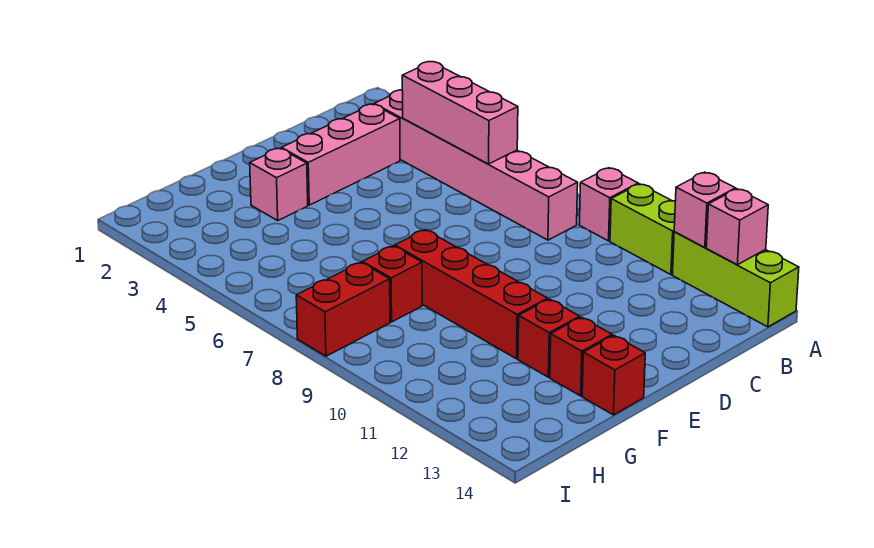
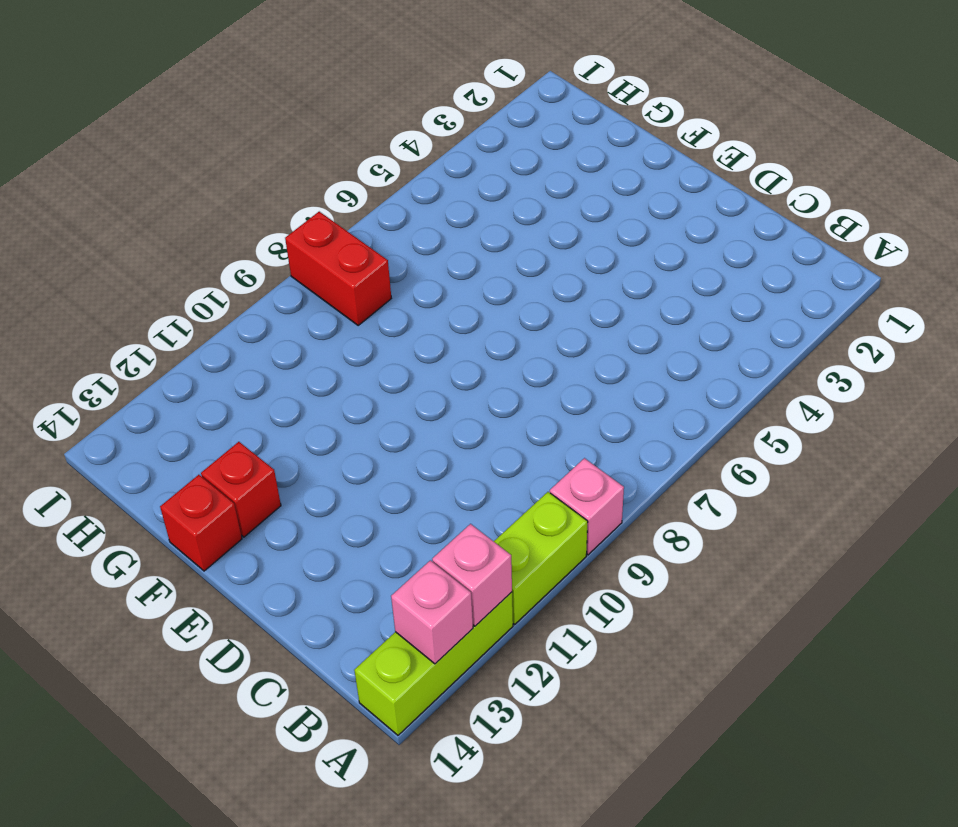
none -> pink 1x6 brick [374,90,578,240]
none -> pink 1x3 brick [282,104,400,205]
none -> pink 1x1 brick [250,148,308,220]

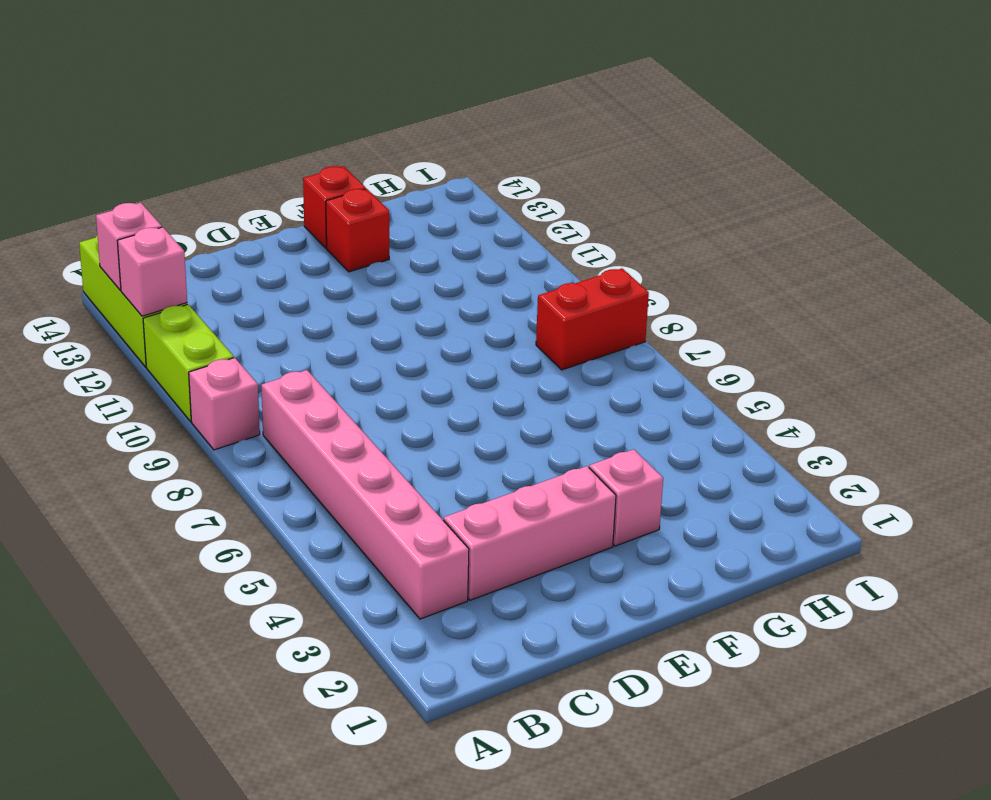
none -> red 1x4 brick [395,230,548,359]
none -> red 1x1 brick [518,299,580,377]
none -> red 1x1 brick [362,246,422,322]

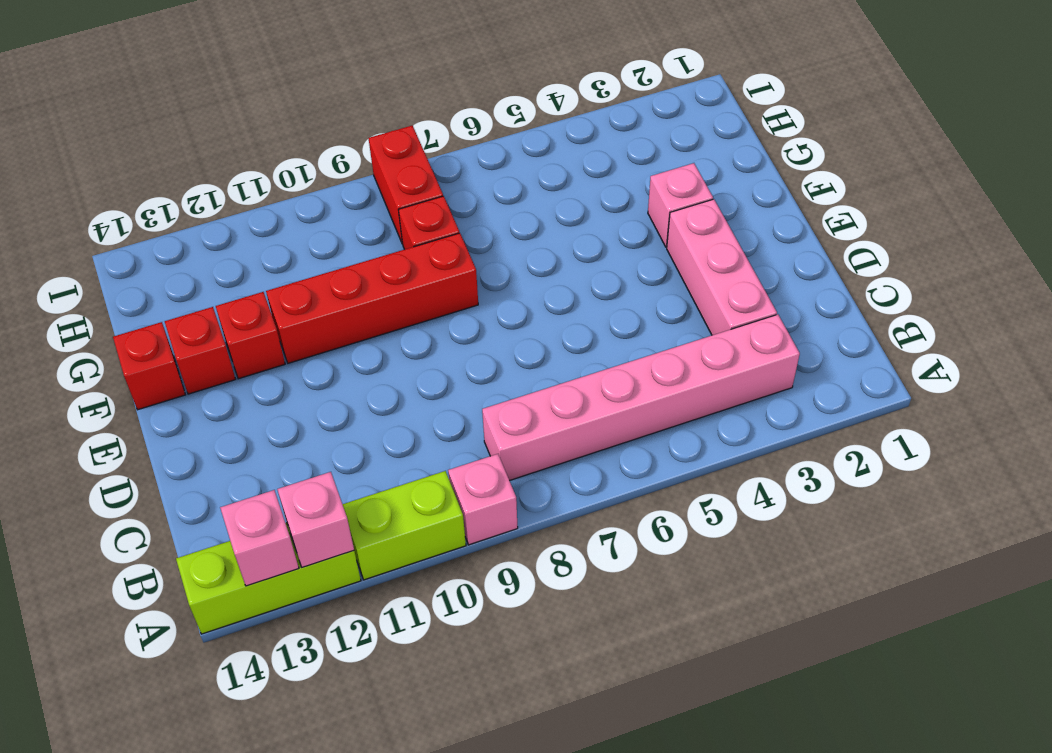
none -> pink 1x3 brick [402,62,518,164]

